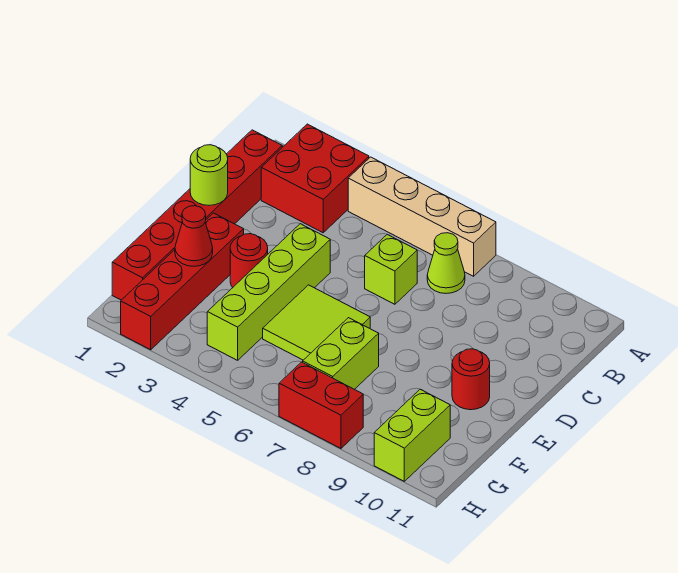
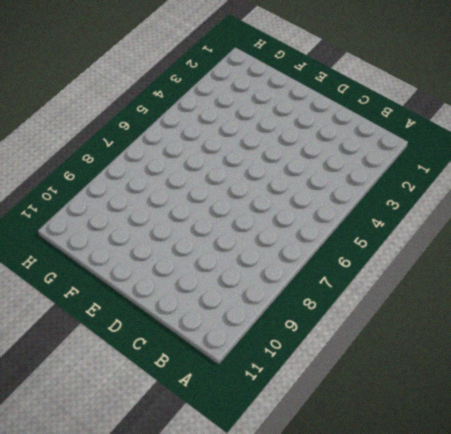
none -> red 2x2 brick [261,124,369,233]
none -> tan 1x4 brick [348,157,496,276]
none -> red 1x6 brick [112,130,282,300]

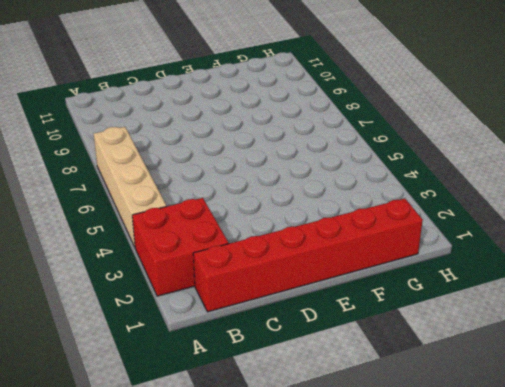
none -> lime 1x1 cone [427,233,465,293]
none -> lime 1x1 brick [365,235,417,304]
none -> lime 1x4 brick [207,224,330,360]

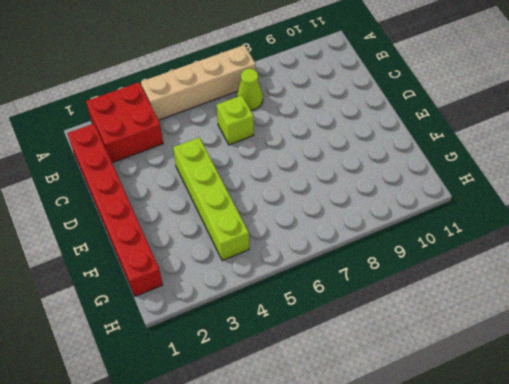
none -> red 1x4 brick [121,213,244,350]
none -> red 1x1 round brick [230,234,268,287]
none -> lime 2x2 tile [263,285,370,360]

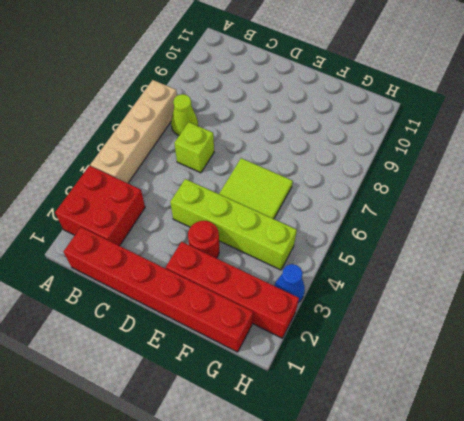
blue 1x1 cone [274,264,305,302] -> none
none -> red 1x1 round brick [452,349,490,410]
none -> lime 1x2 brick [303,318,379,389]
none -> lime 1x2 brick [374,389,450,481]

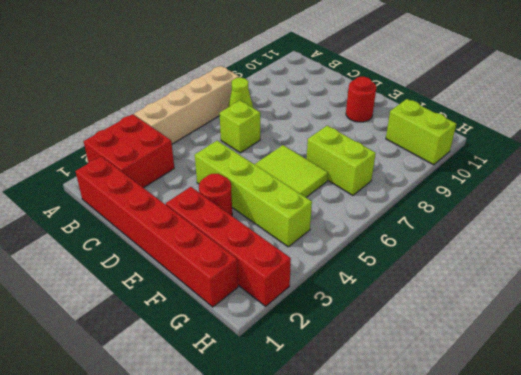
none -> red 1x2 brick [279,362,363,448]
none -> lime 1x1 round brick [190,145,228,205]
none -> red 1x1 cone [175,206,213,266]

